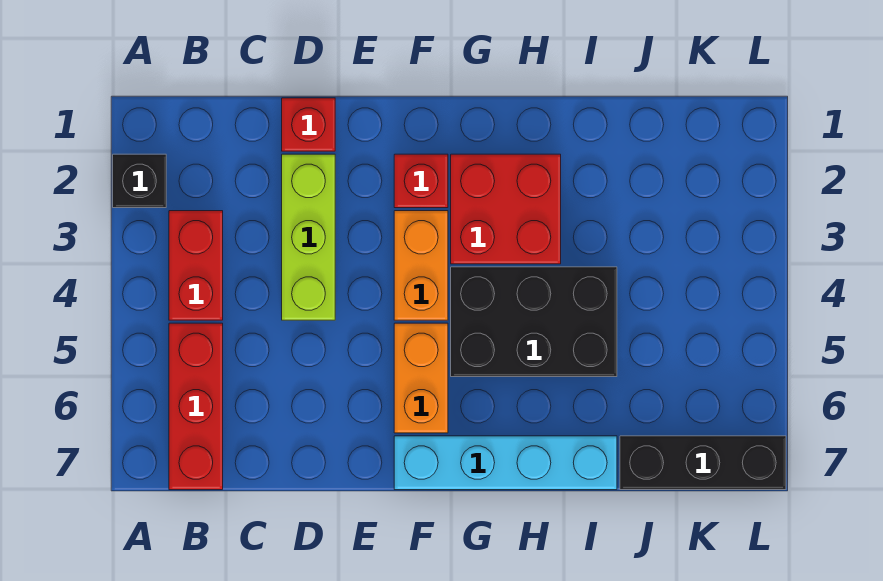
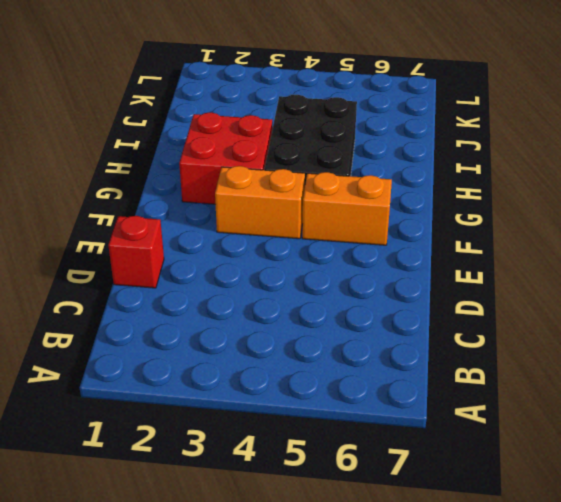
none -> black 1x1 brick [113,154,166,208]
none -> red 1x2 brick [169,211,223,320]
none -> red 1x3 brick [169,323,223,490]

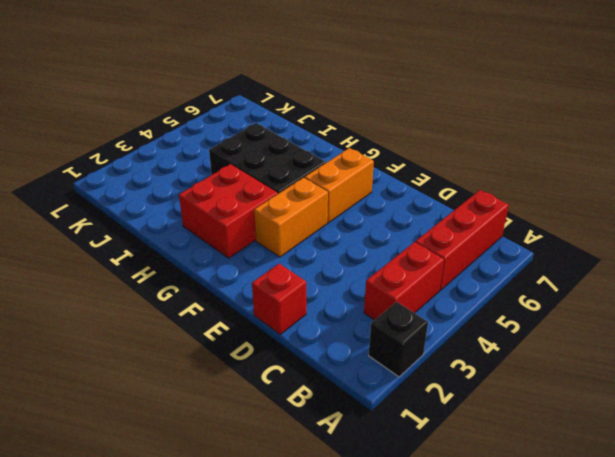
none -> lime 1x3 brick [282,154,335,320]
none -> red 1x1 brick [394,154,448,208]
none -> cyan 1x4 brick [394,436,617,490]

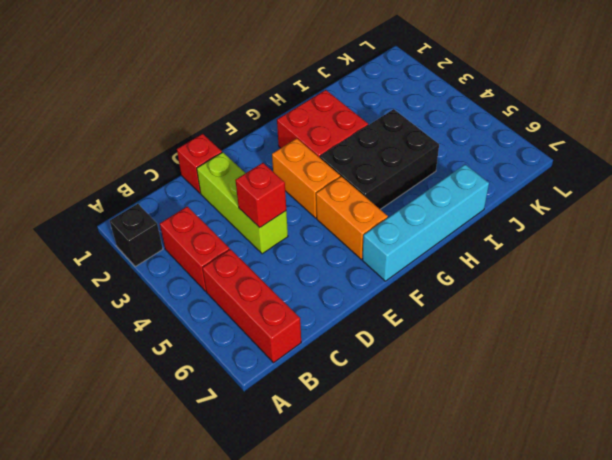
red 1x1 brick [235,163,286,228] -> red 1x1 brick moved to [394,154,448,208]
none -> black 1x3 brick [620,436,786,490]

